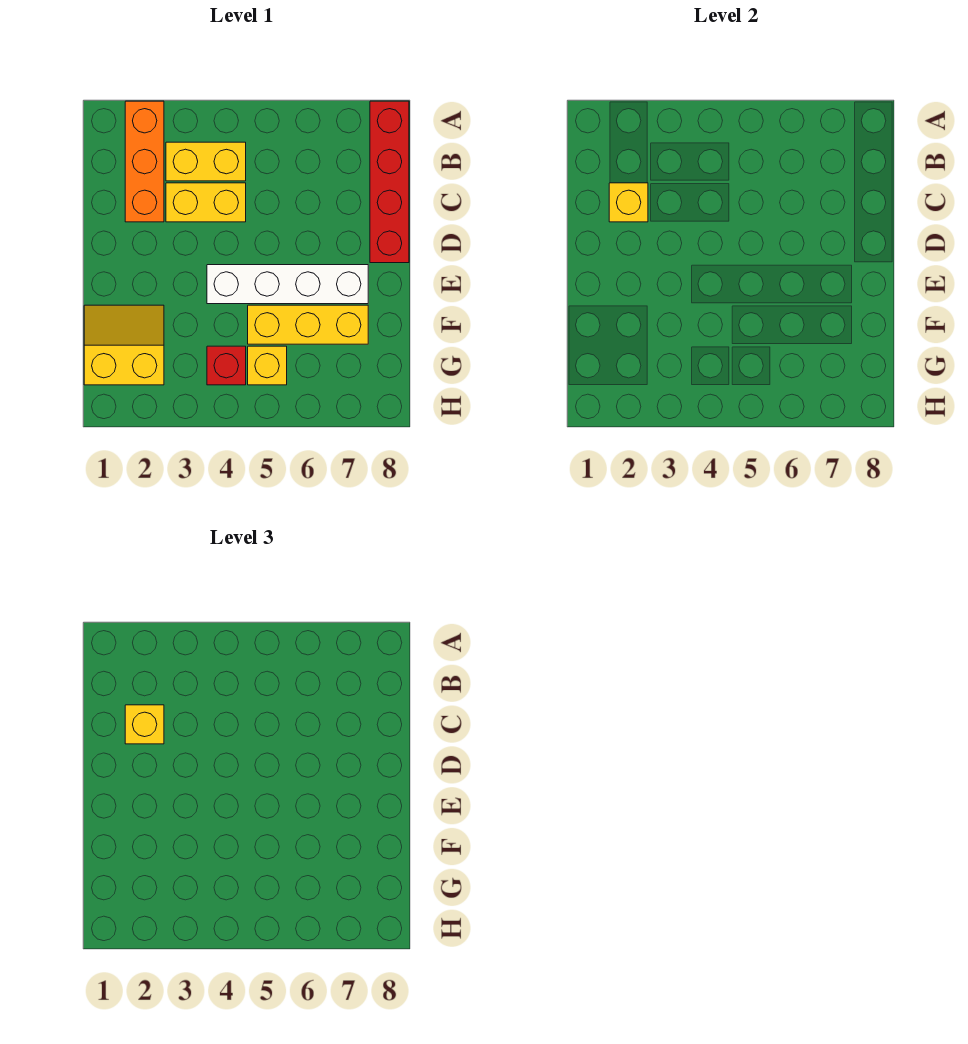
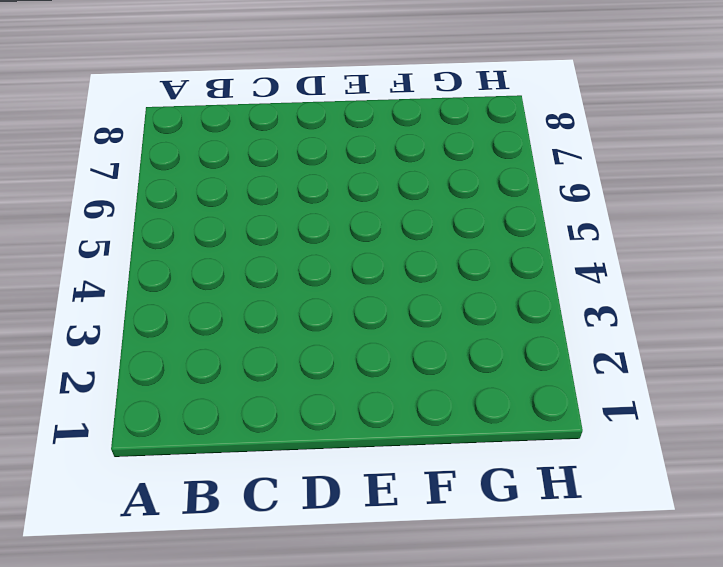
none -> orange 1x3 brick [125,101,164,222]
none -> red 1x4 brick [370,101,409,263]

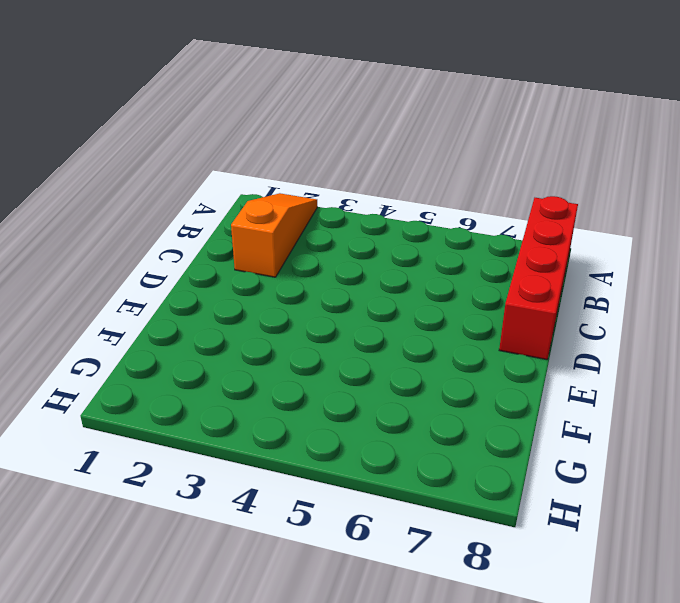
orange 1x3 slope [231,193,317,277] -> orange 1x3 brick [125,101,164,222]
none -> yellow 1x2 brick [166,142,246,181]
none -> yellow 1x2 brick [166,183,246,222]

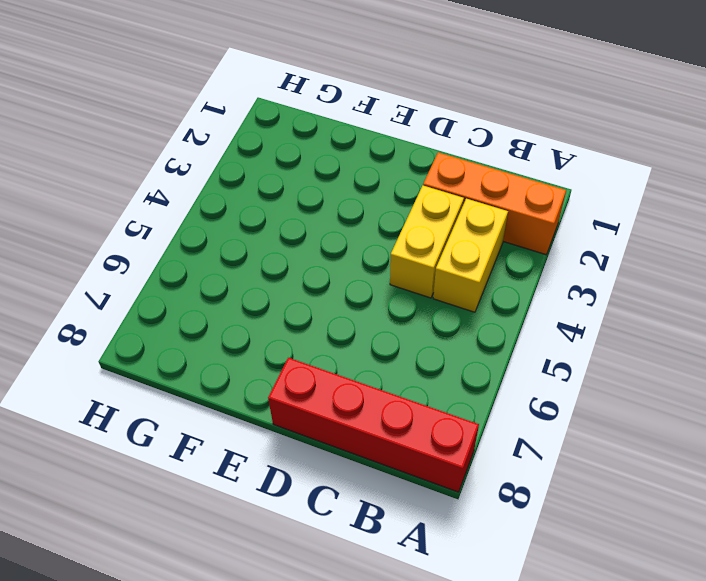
none -> white 1x4 brick [207,265,368,304]
none -> yellow 2x2 slope [84,305,164,385]

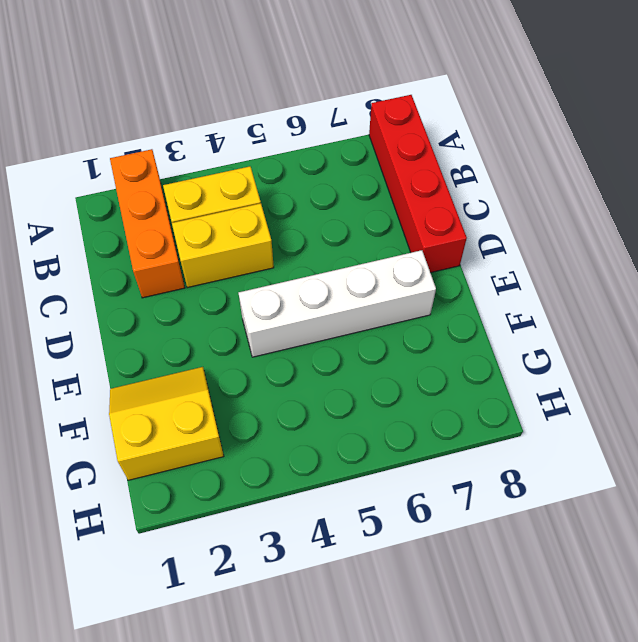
none -> yellow 1x3 brick [248,305,368,344]
none -> red 1x1 brick [207,346,246,385]

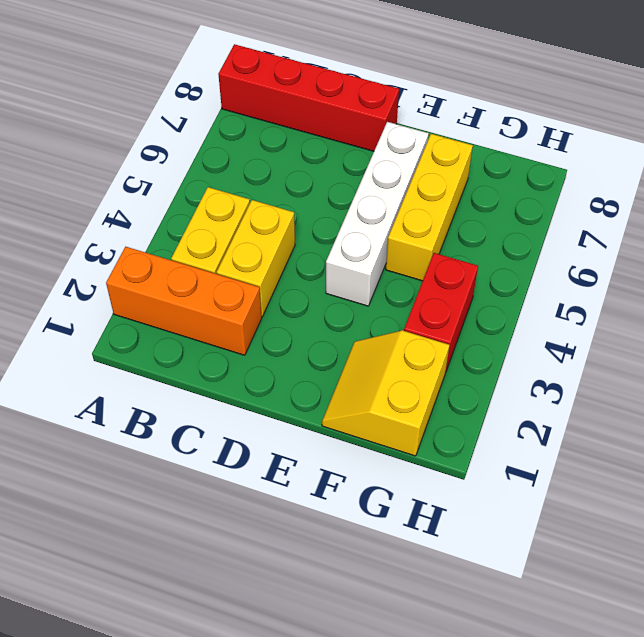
red 1x2 brick [404,253,478,373] -> red 1x1 brick [207,346,246,385]
none -> yellow 1x1 brick [248,346,287,385]
none -> yellow 1x1 brick [609,183,648,222]

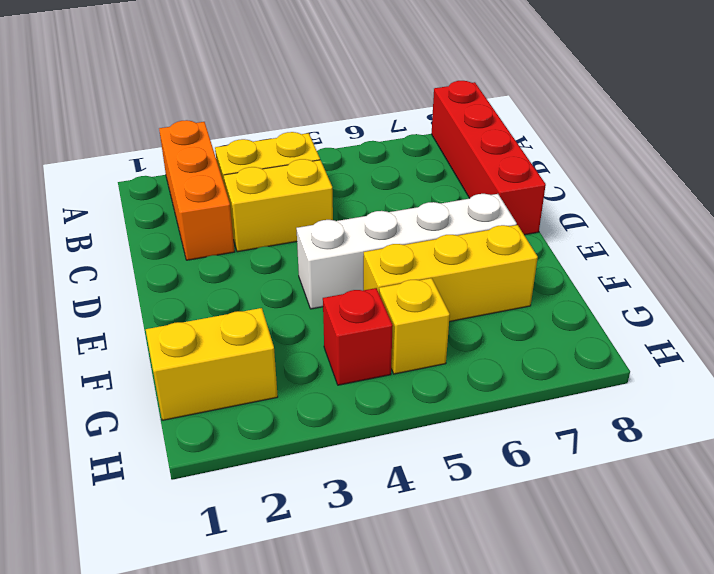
none -> yellow 1x1 brick [609,183,648,222]
none -> yellow 1x1 brick [125,705,164,744]

